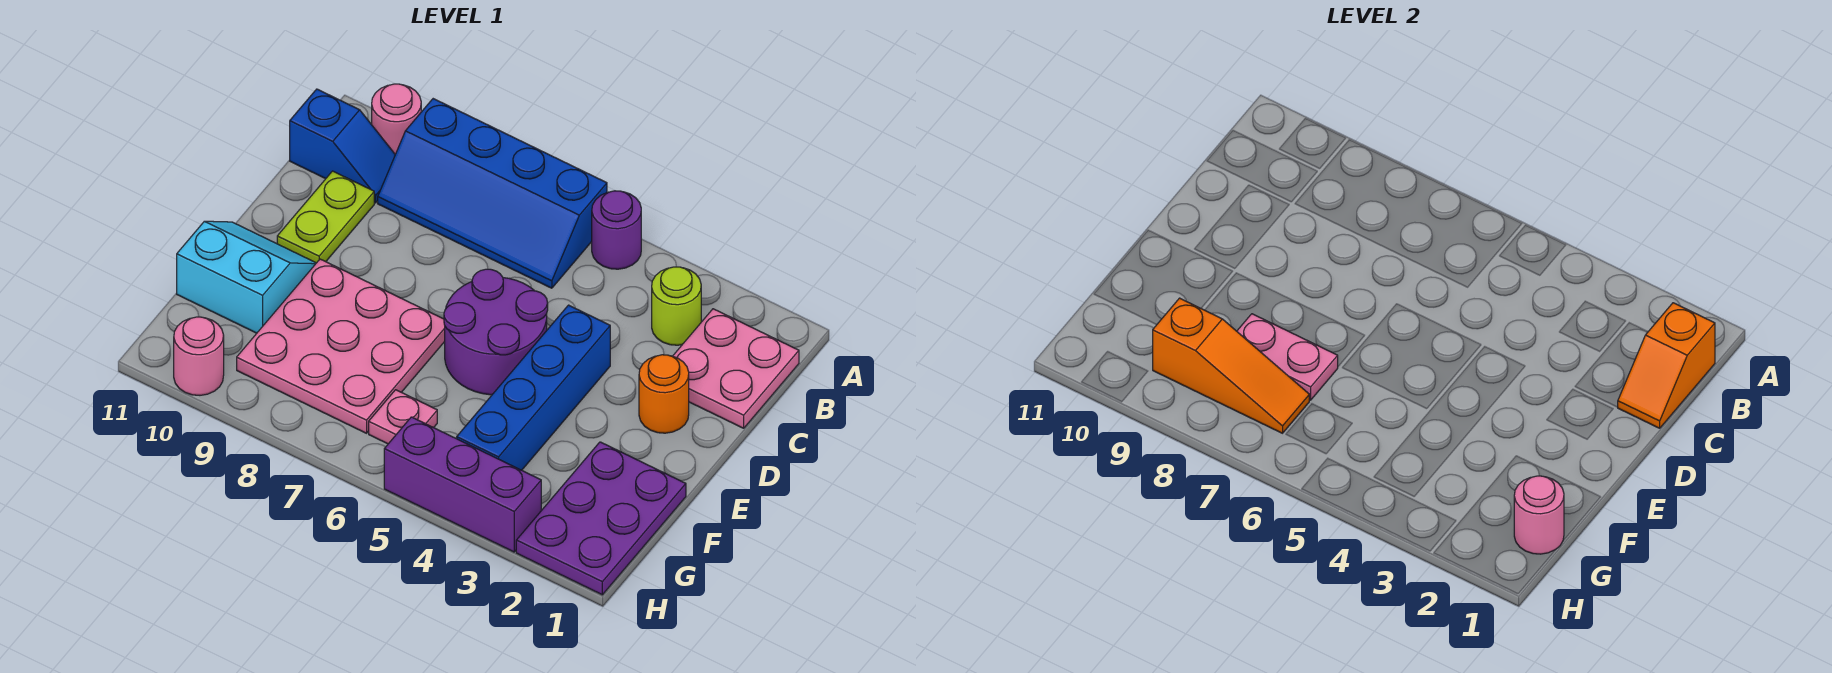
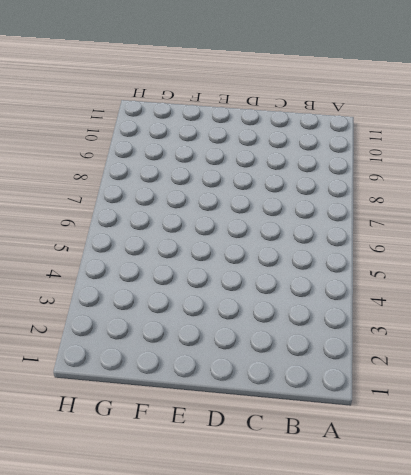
none -> purple 1x1 round brick [592,191,641,269]
none -> blue 2x4 slope [378,99,607,288]
none -> pink 1x1 round brick [372,84,421,154]

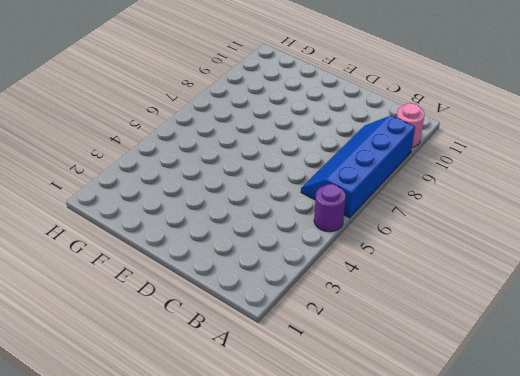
none -> pink 2x2 plate [673,309,799,428]
none -> lime 1x1 round brick [652,267,701,345]
none -> blue 1x2 slope [290,89,395,203]

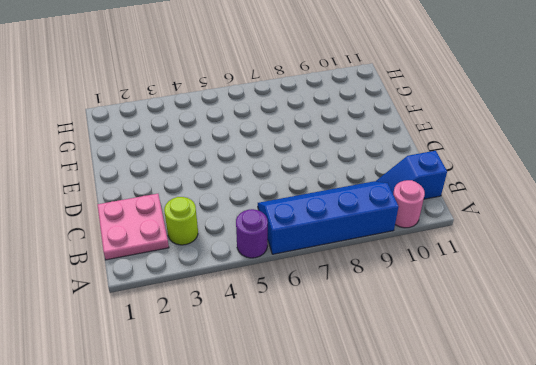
none -> lime 1x2 plate [277,171,374,263]
none -> orange 1x1 round brick [639,355,689,433]
none -> blue 1x4 brick [457,305,610,470]

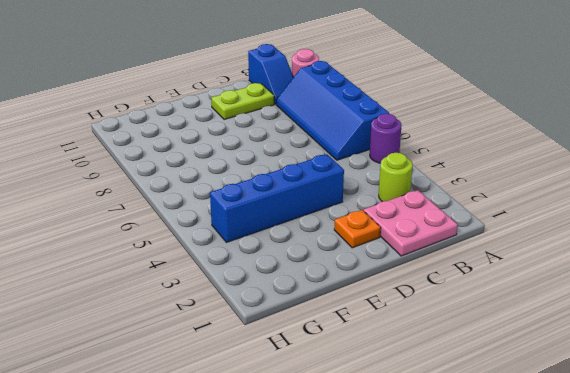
orange 1x1 plate [334,210,381,248] -> orange 1x1 round brick [639,355,689,433]
none -> purple 2x2 round brick [444,269,548,395]
none -> pink 3x3 plate [237,259,445,433]
none -> cyan 2x2 slope [177,221,316,333]

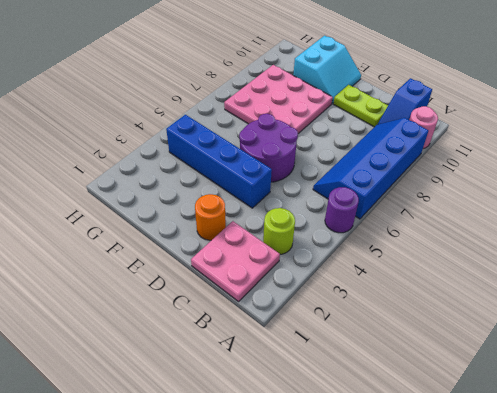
none -> purple 2x3 plate [516,442,686,595]
none -> pink 1x1 plate [369,390,437,444]
none -> purple 1x3 brick [384,417,541,552]

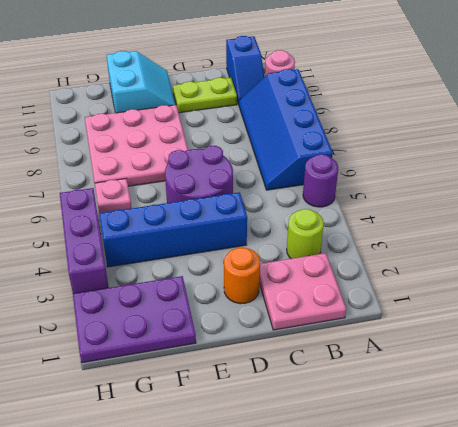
none -> pink 1x1 round brick [174,317,224,395]
none -> orange 1x2 slope [1618,303,1715,428]
none -> pink 1x2 plate [1237,314,1338,400]

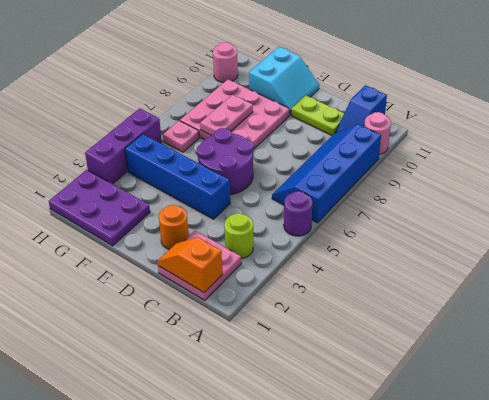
none -> pink 1x1 round brick [1514,476,1564,554]
none -> orange 1x3 slope [1153,298,1309,433]

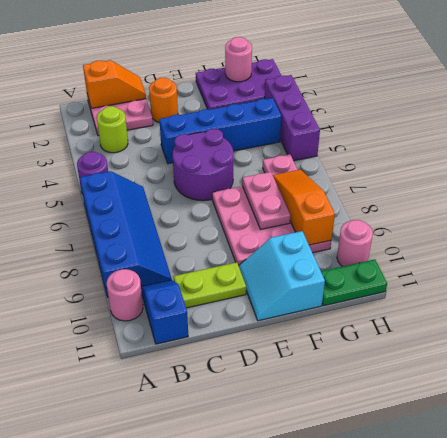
green 1x2 plate [321,259,387,306] -> none

